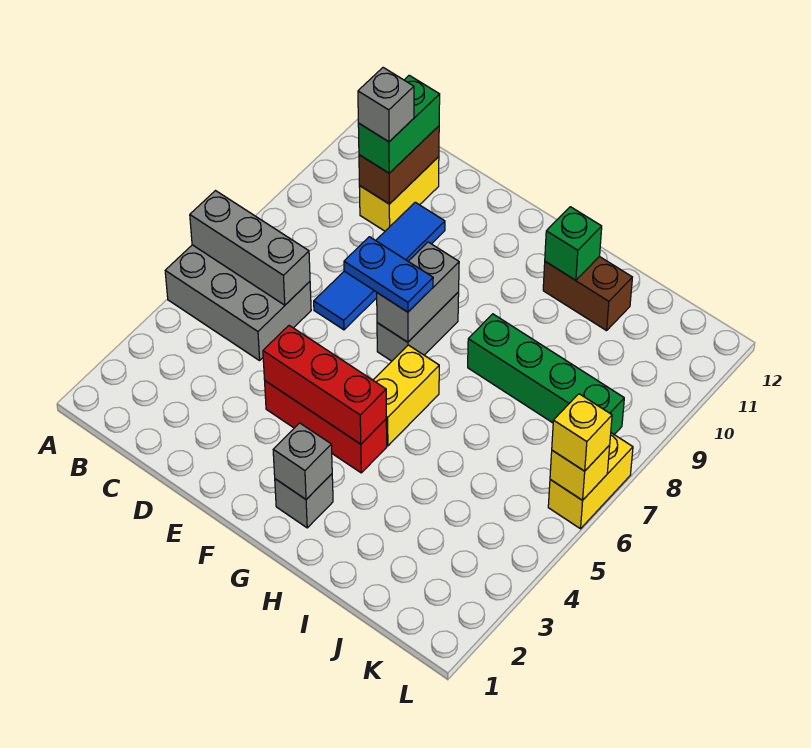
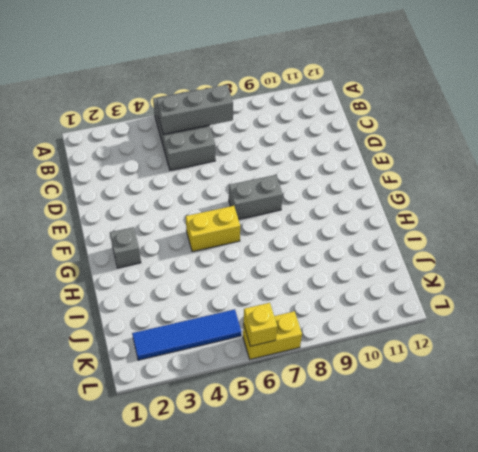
grey 1x3 brick [157,85,233,134] -> grey 1x3 brick turned to [190,191,310,305]
blue 1x4 tile [132,309,241,360] -> blue 1x4 tile moved to [314,202,445,330]
none -> yellow 1x2 brick [359,157,439,231]
none -> red 1x3 brick [265,381,387,473]
none -> green 1x4 brick [468,314,624,435]

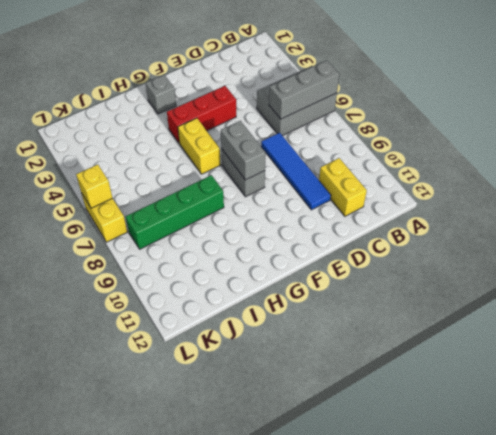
none -> brown 1x2 brick [543,256,632,331]
none -> brown 1x2 brick [359,126,439,204]
none -> red 1x3 brick [263,326,386,444]

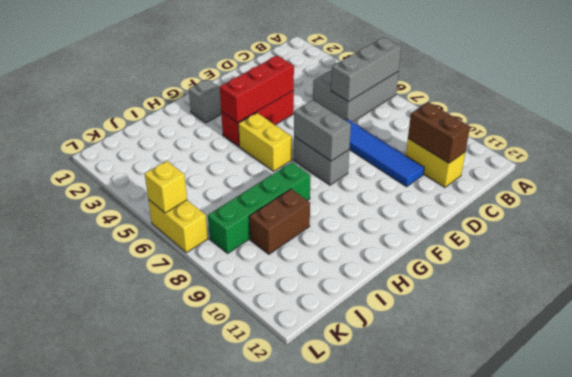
brown 1x2 brick [249,189,310,254] -> brown 1x2 brick moved to [543,256,632,331]
none -> grey 1x1 brick [273,423,332,499]
none -> green 1x1 brick [545,207,602,280]
none -> green 1x2 brick [358,75,440,173]

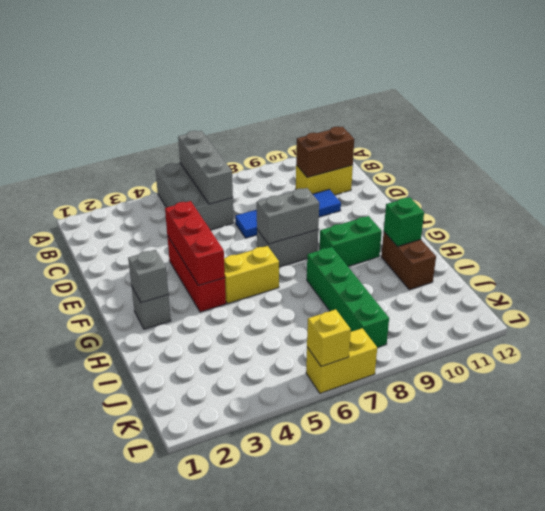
green 1x2 brick [319,216,382,266] -> green 1x2 brick moved to [358,75,440,173]
none -> blue 1x2 plate [344,237,433,312]
none -> yellow 1x1 brick [552,394,612,471]
none -> grey 1x1 brick [358,68,414,142]

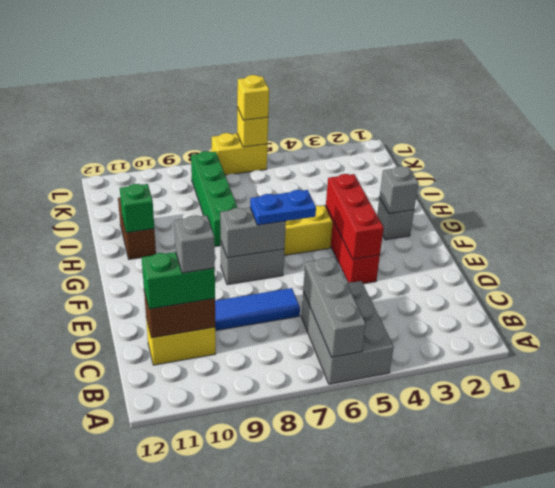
blue 1x2 plate [250,190,316,225] -> blue 1x2 plate turned to [344,237,433,312]

